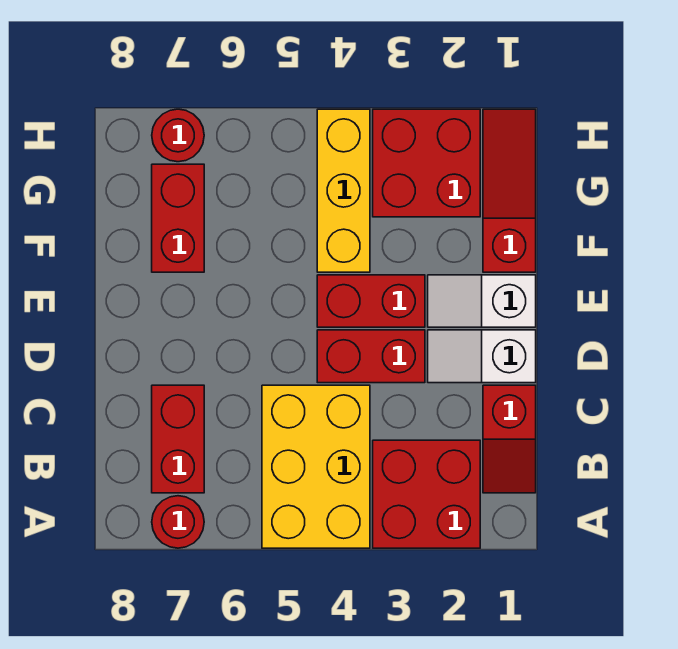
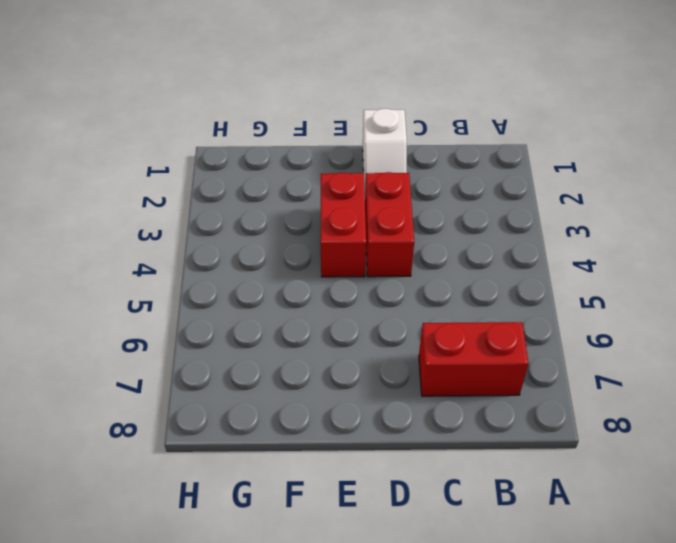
none -> red 2x2 brick [373,440,480,548]
none -> yellow 2x3 brick [262,385,370,548]
none -> red 1x1 round brick [152,496,204,548]

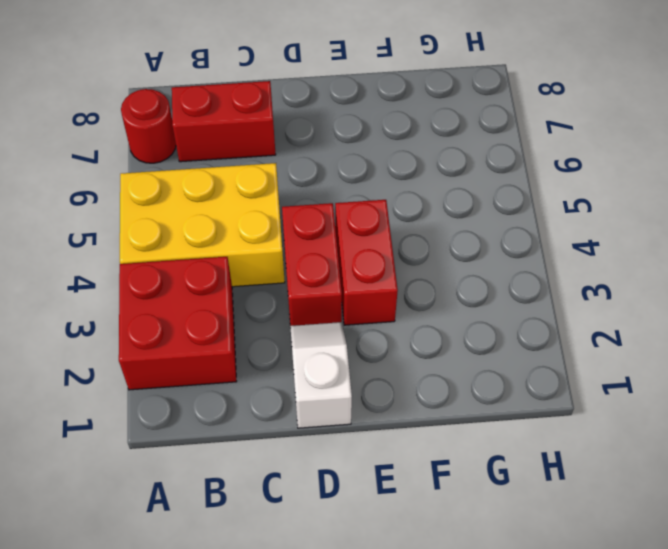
none -> red 1x2 slope [483,385,536,493]
none -> white 1x2 slope [428,275,536,327]
none -> red 1x3 slope [483,109,536,272]

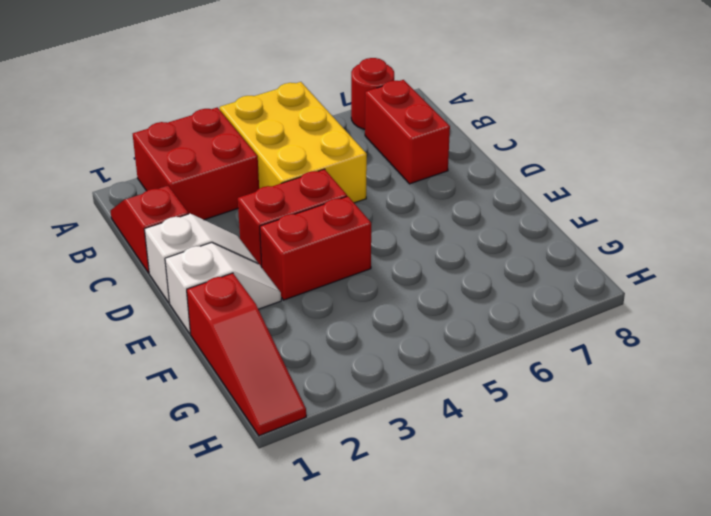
none -> yellow 1x3 brick [317,109,370,272]
none -> red 1x2 brick [152,164,204,272]
none -> red 2x2 brick [373,109,480,217]

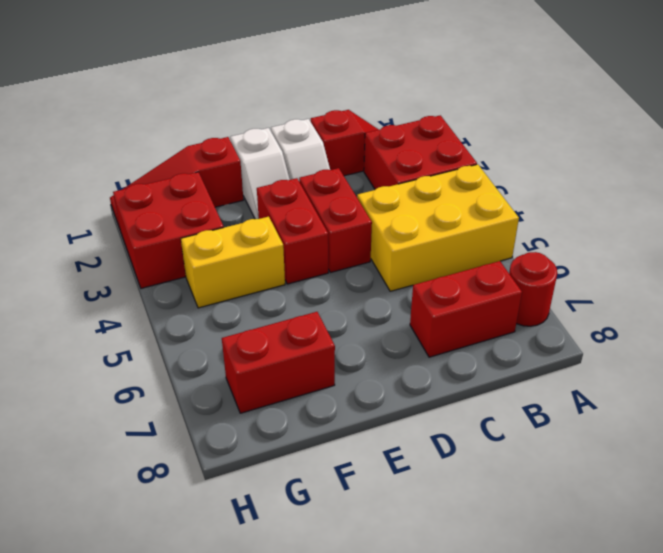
yellow 1x2 brick [181,217,285,308] -> yellow 1x3 brick [317,109,370,272]
none -> red 1x1 round brick [152,109,204,162]

